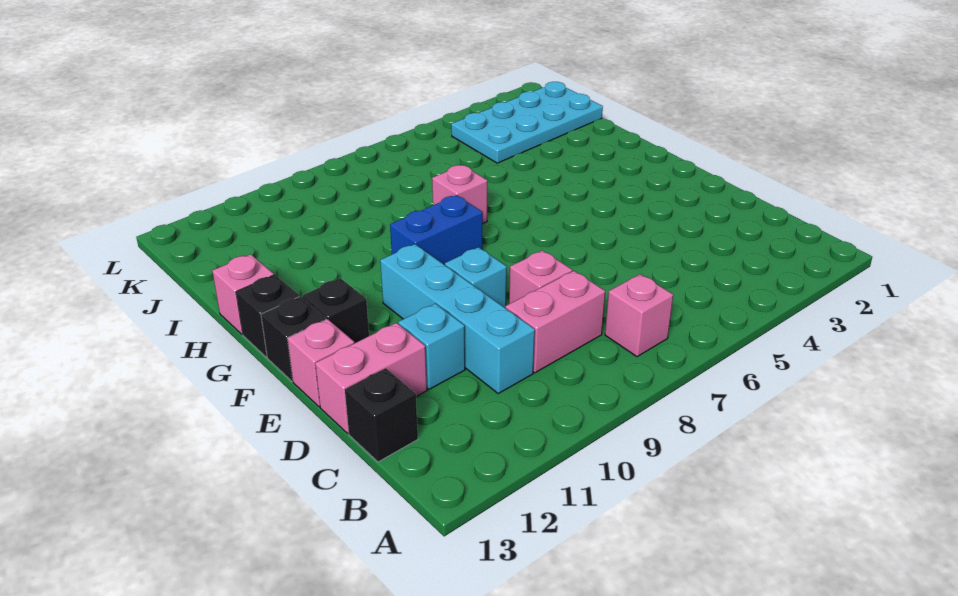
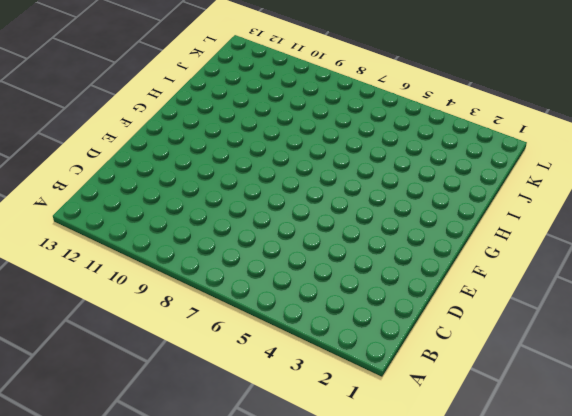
none -> pink 1x1 brick [605,274,673,357]
none -> pink 1x2 brick [505,271,605,373]
none -> cyan 1x4 brick [380,244,535,393]

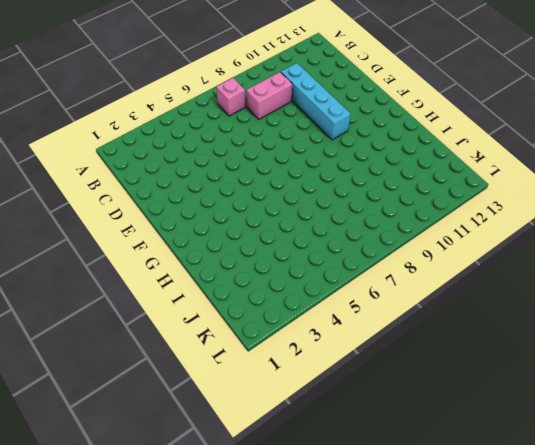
none -> black 1x1 brick [345,368,418,462]
none -> pink 1x1 brick [509,250,572,304]
none -> cyan 1x1 brick [398,303,465,389]

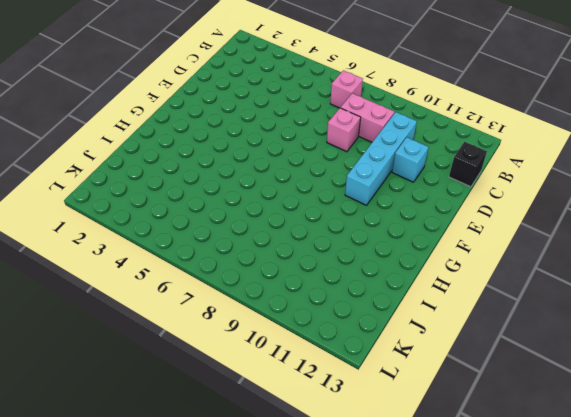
none -> pink 1x2 brick [315,323,427,433]
none -> cyan 1x1 brick [445,247,507,308]
none -> pink 1x1 brick [287,319,354,407]

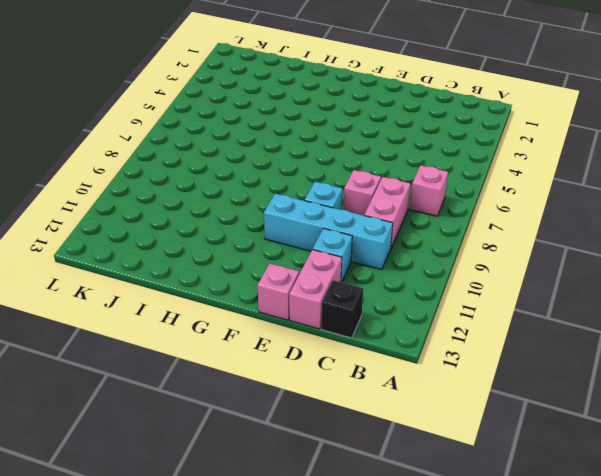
none -> black 1x1 brick [303,278,369,343]
none -> black 1x1 brick [261,296,326,381]
none -> blue 1x2 brick [390,195,483,265]

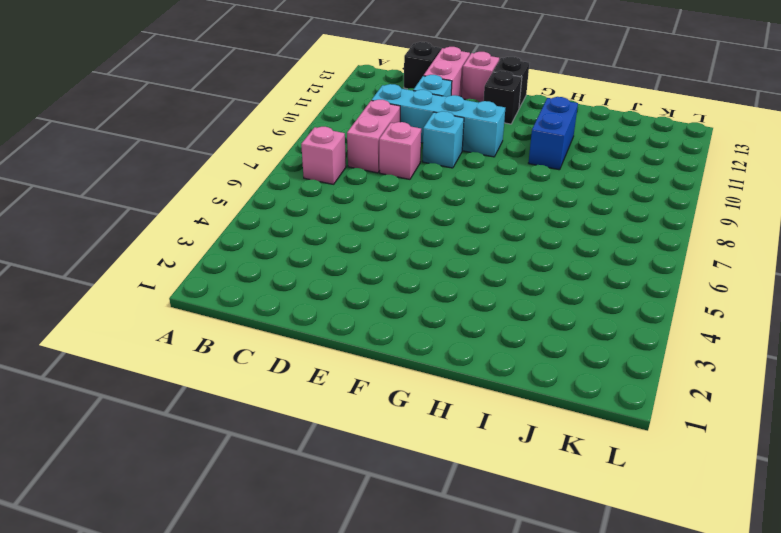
blue 1x2 brick [529,97,578,170] -> blue 1x2 brick moved to [390,195,483,265]
none -> black 1x1 brick [236,275,299,357]
none -> pink 1x1 brick [432,165,488,223]
none -> pink 1x1 brick [212,254,274,335]

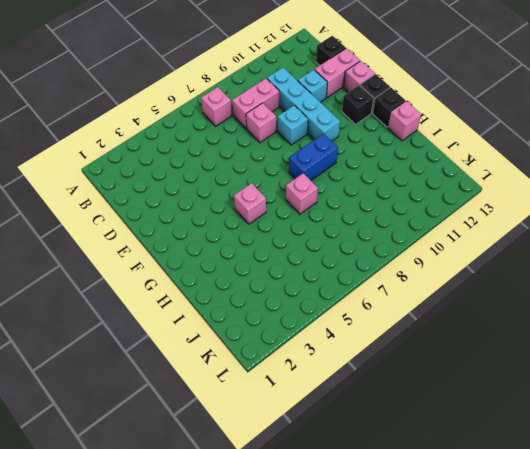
pink 1x1 brick [234,183,266,224] -> none
none -> cyan 2x4 plate [451,82,603,163]

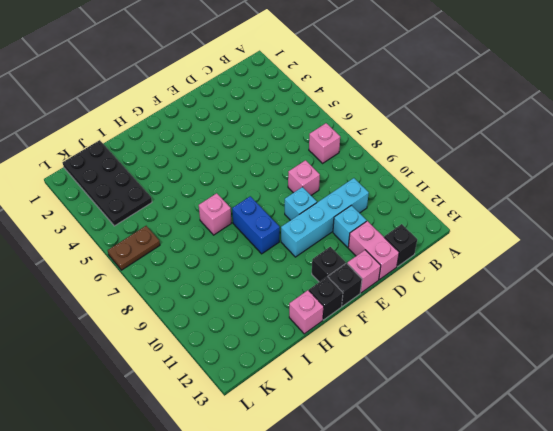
black 2x4 plate [63,140,152,226] -> cyan 2x4 plate [451,82,603,163]
brown 1x2 plate [108,226,160,270] -> none
none -> pink 1x2 brick [505,271,605,373]

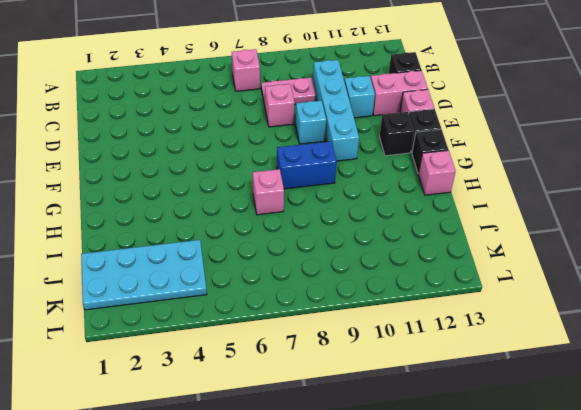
pink 1x2 plate [261,78,316,105] -> pink 1x2 brick [505,271,605,373]

